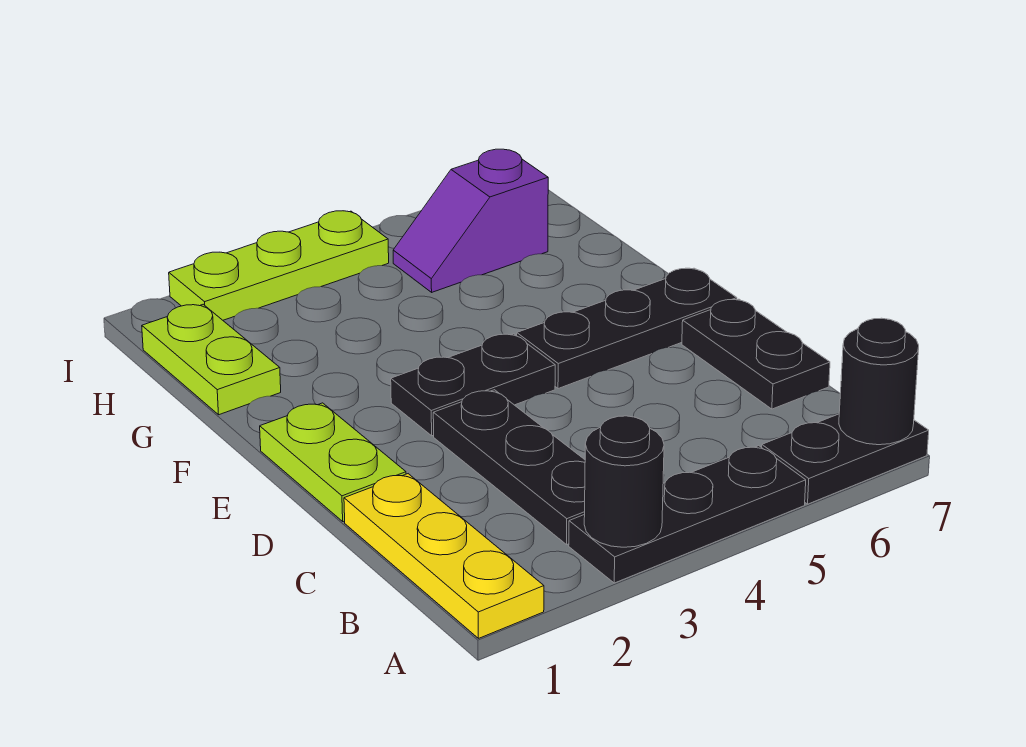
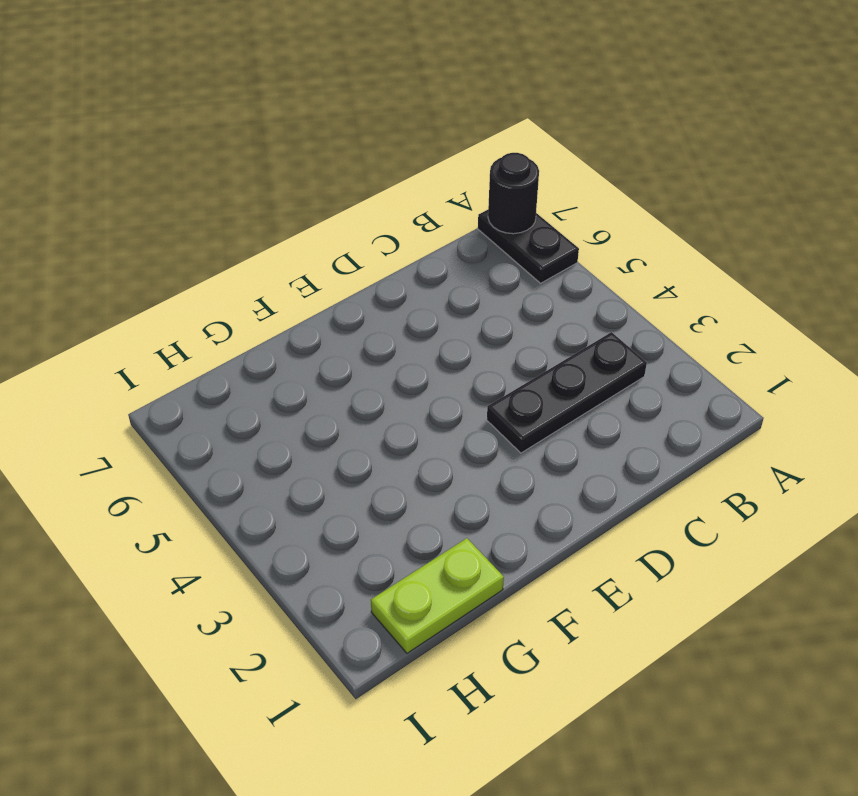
none -> yellow 1x3 plate [344,474,544,638]
none -> black 1x3 plate [569,446,806,583]
none -> black 1x2 plate [682,299,830,409]

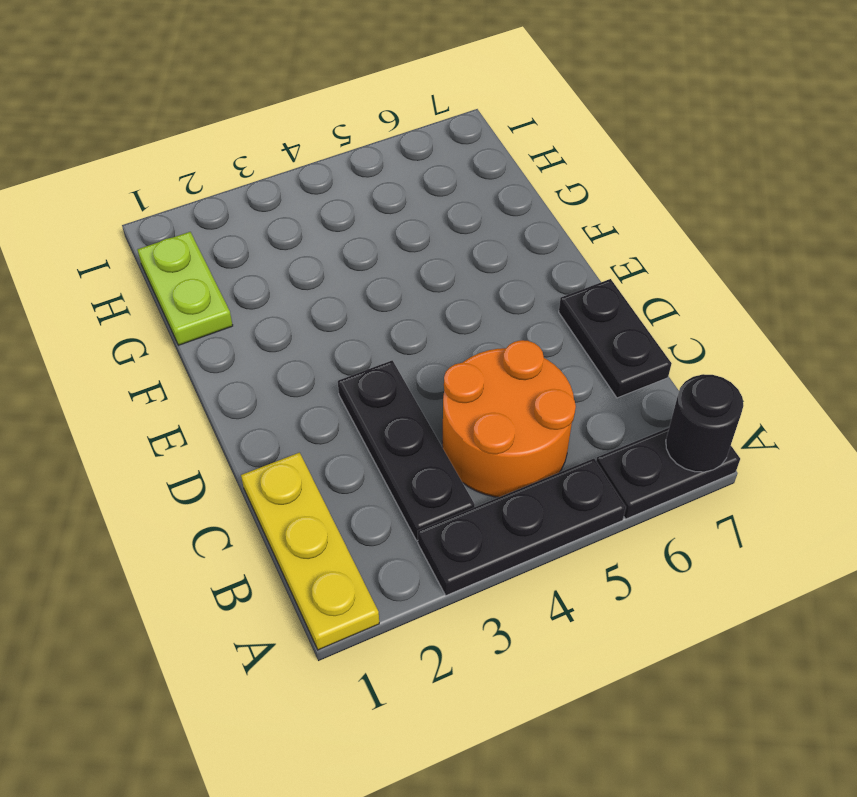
orange 2x2 round brick [442,340,576,497] -> none
none -> lime 1x2 plate [260,403,406,522]
none -> black 1x2 plate [391,334,555,436]
none -> black 1x3 plate [517,268,737,389]

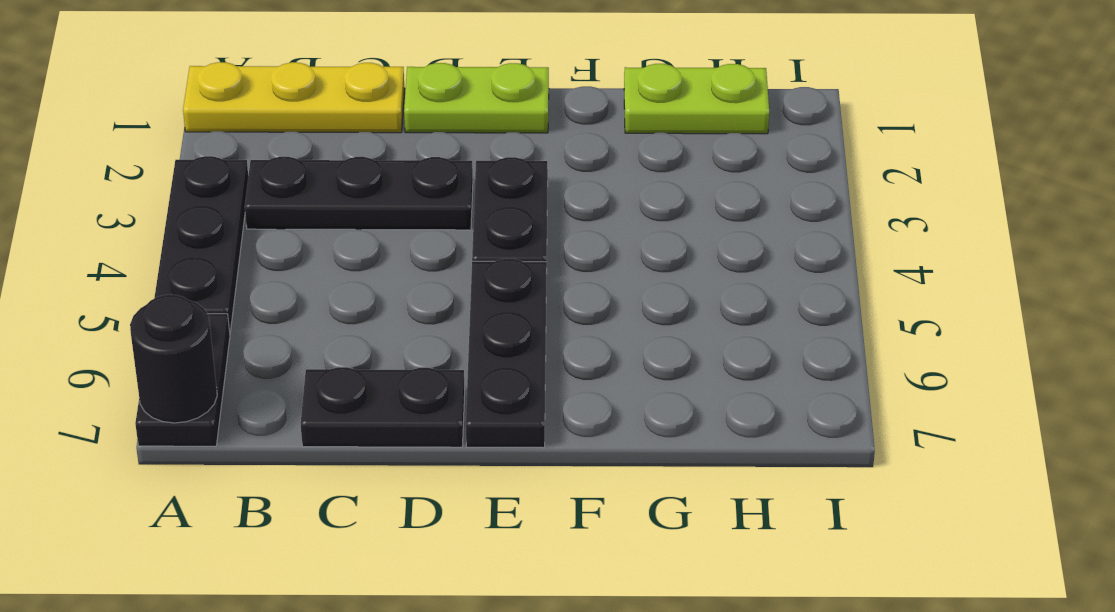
none -> purple 1x2 slope [393,149,548,292]
none -> lime 1x3 plate [169,211,389,320]
none -> black 1x1 round brick [584,416,664,547]

